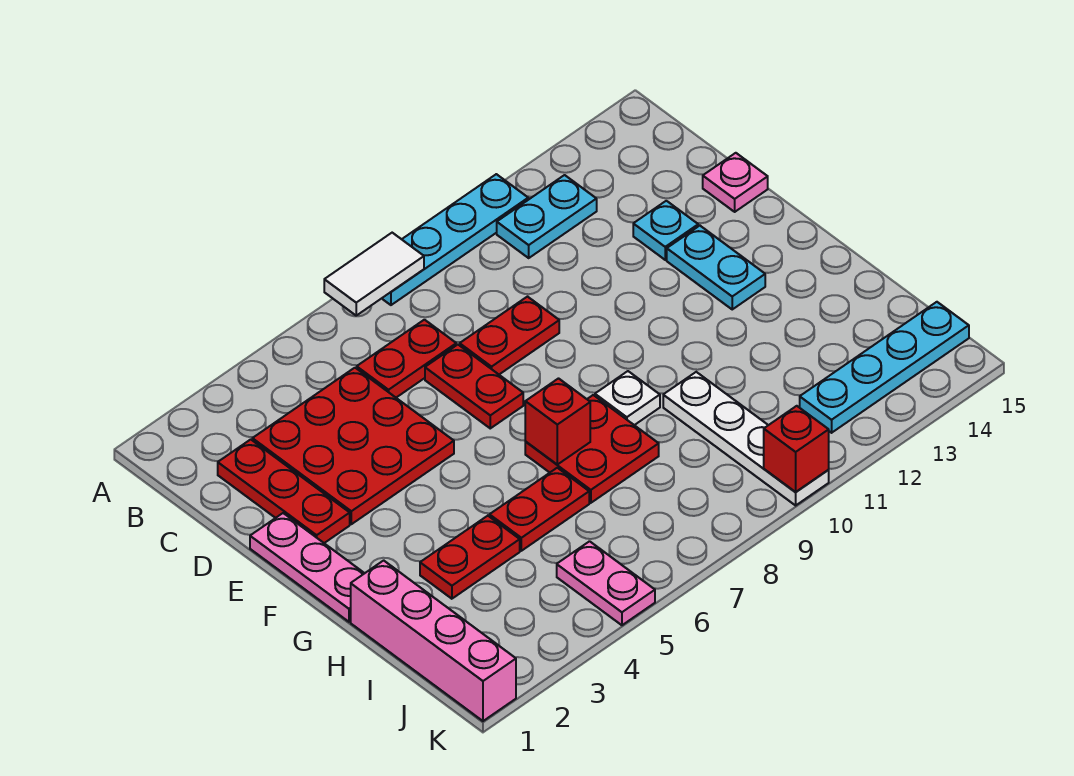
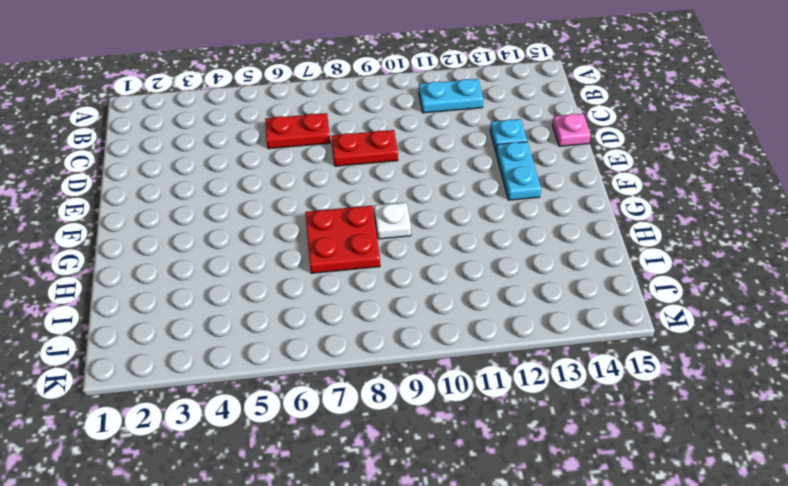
none -> cyan 1x4 plate [382,174,528,305]
none -> red 1x3 plate [218,439,350,543]
none -> red 3x3 plate [252,368,454,524]

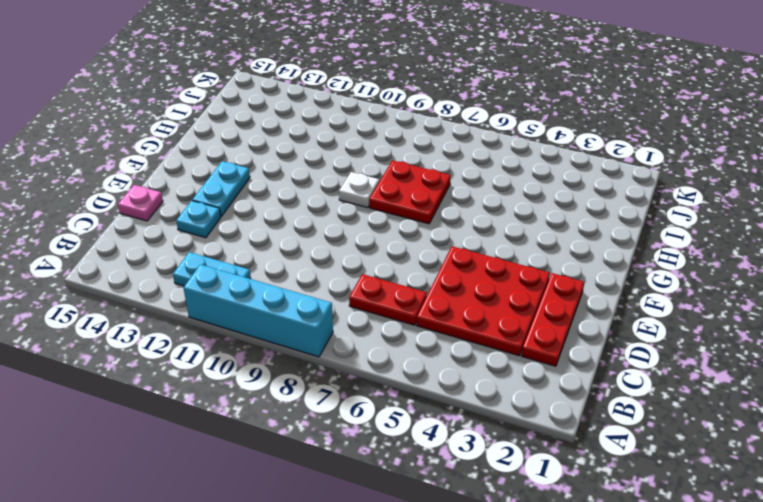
cyan 1x4 brick [184,264,333,357] -> cyan 1x4 plate [382,174,528,305]
none -> red 1x2 plate [425,345,523,428]
none -> red 1x2 plate [460,297,559,374]
none -> pink 1x3 plate [250,513,364,622]

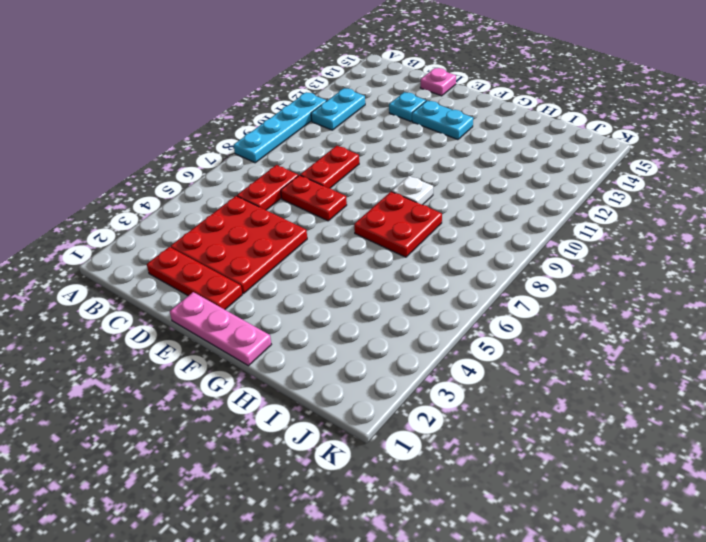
none -> pink 1x4 brick [351,560,516,721]
none -> red 1x2 plate [420,516,520,599]
none -> red 1x2 plate [490,468,589,551]

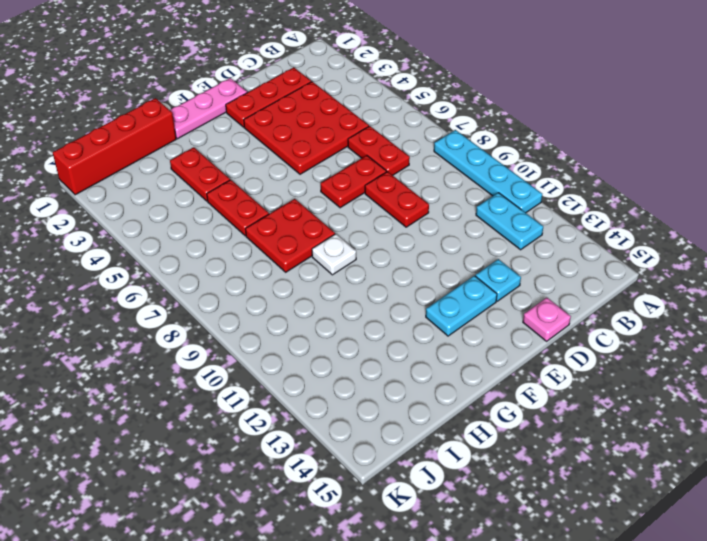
red 1x4 brick [53,98,176,195] -> pink 1x4 brick [351,560,516,721]
none -> white 1x4 plate [663,372,829,505]
none -> pink 1x2 plate [557,541,655,625]
none -> cyan 1x4 plate [800,302,969,433]

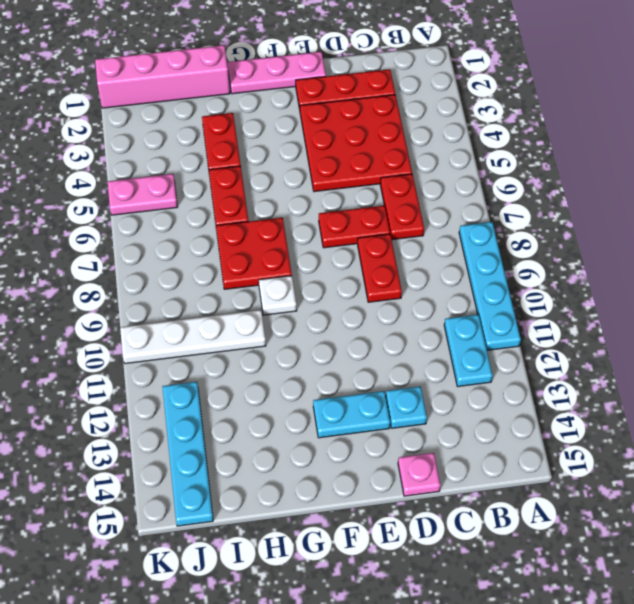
none -> white 1x2 tile [324,233,424,315]
none -> red 1x1 brick [525,379,590,465]
none -> red 1x1 brick [764,406,829,492]

